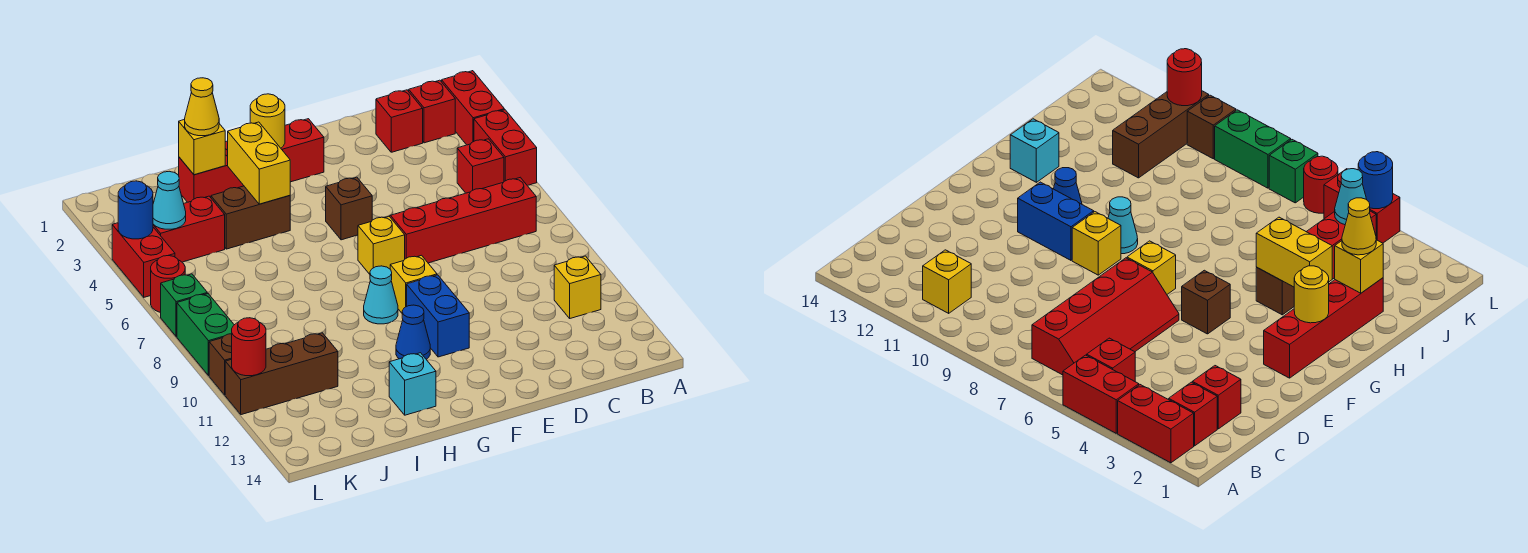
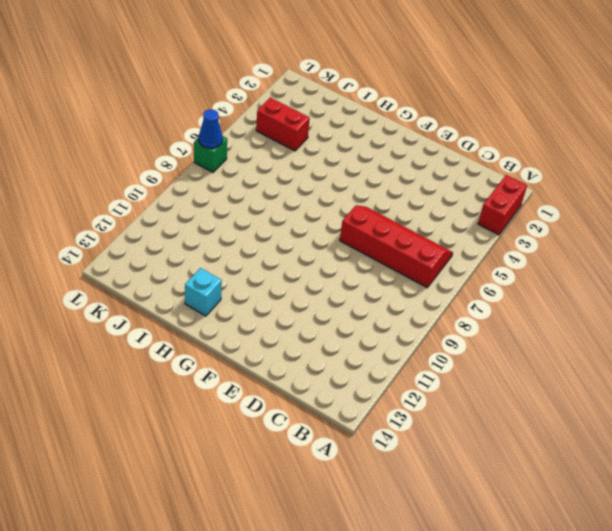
blue 1x1 cone [199,109,223,148] -> blue 1x1 cone moved to [396,305,430,359]
none -> red 1x2 brick [474,110,537,186]
none -> red 1x1 brick [409,80,455,143]
none -> red 1x1 brick [457,139,504,193]
none -> yellow 1x1 brick [554,256,601,318]

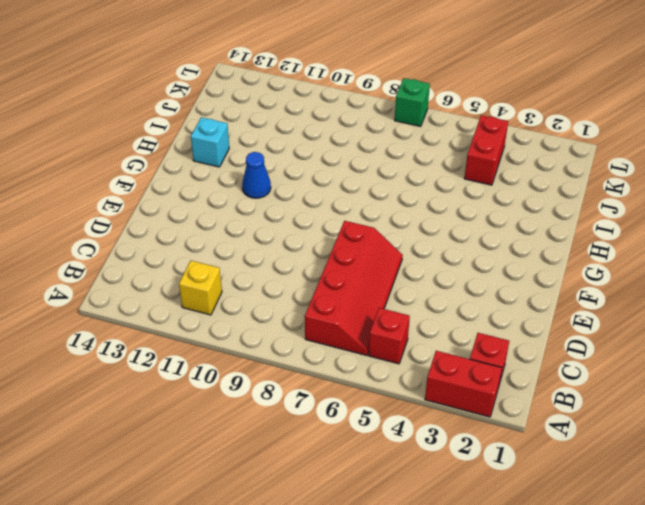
none -> red 1x2 brick [474,110,537,186]
none -> red 1x1 brick [376,90,423,152]
none -> red 1x4 brick [179,119,324,202]
none -> brown 1x1 brick [326,177,372,240]

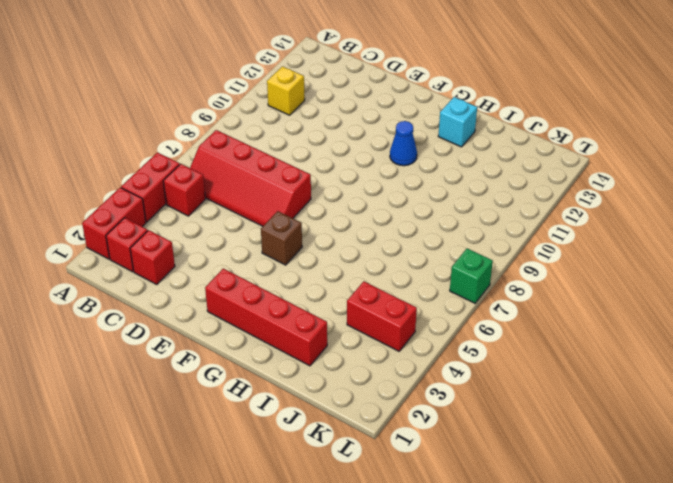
none -> yellow 1x1 brick [358,216,405,274]
none -> yellow 1x1 brick [390,255,437,313]
none -> blue 1x2 brick [407,275,469,357]
none -> cyan 1x1 cone [364,266,398,324]

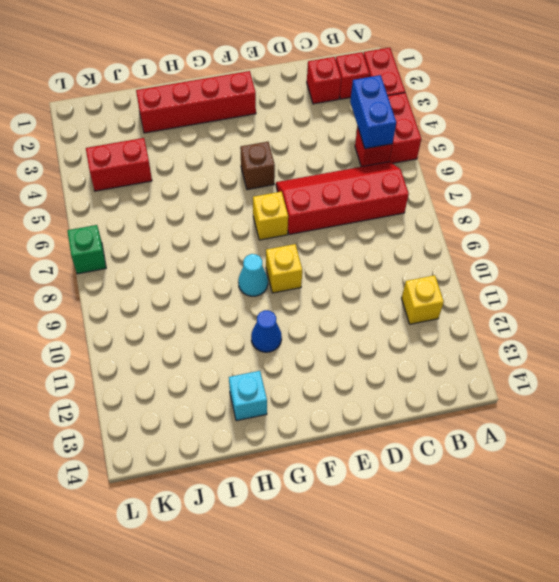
blue 1x2 brick [350,75,396,149] -> blue 1x2 brick moved to [407,275,469,357]
none -> brown 1x2 brick [211,186,290,249]
none -> brown 1x3 brick [225,333,338,415]
none -> red 1x2 brick [112,223,175,297]
none -> red 1x1 round brick [151,255,185,313]

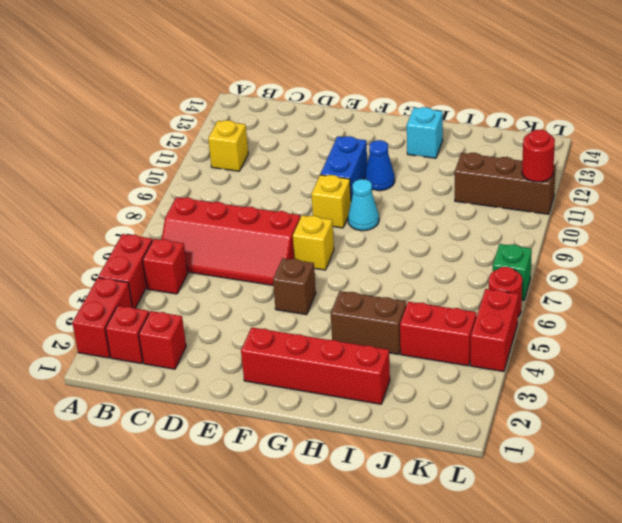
none -> green 1x2 brick [177,294,234,376]
none -> brown 1x1 brick [209,334,232,395]
none -> yellow 1x1 round brick [250,94,285,148]
none -> yellow 1x2 brick [228,122,290,204]

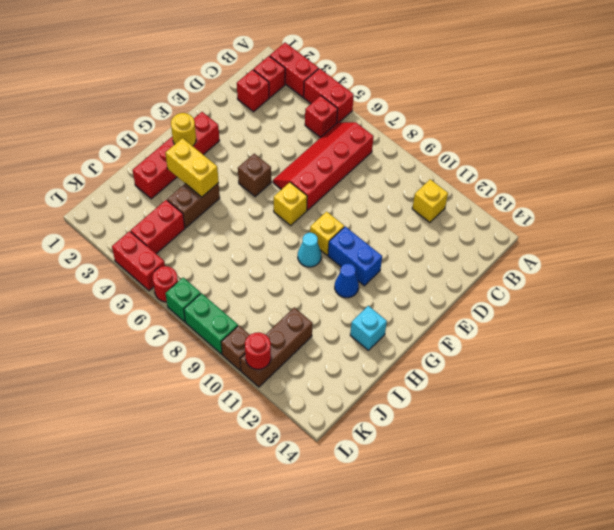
none -> yellow 1x1 brick [179,119,225,175]
none -> cyan 1x1 cone [153,171,186,229]
none -> blue 1x1 round brick [118,181,153,239]
none -> yellow 1x1 cone [185,78,219,136]

